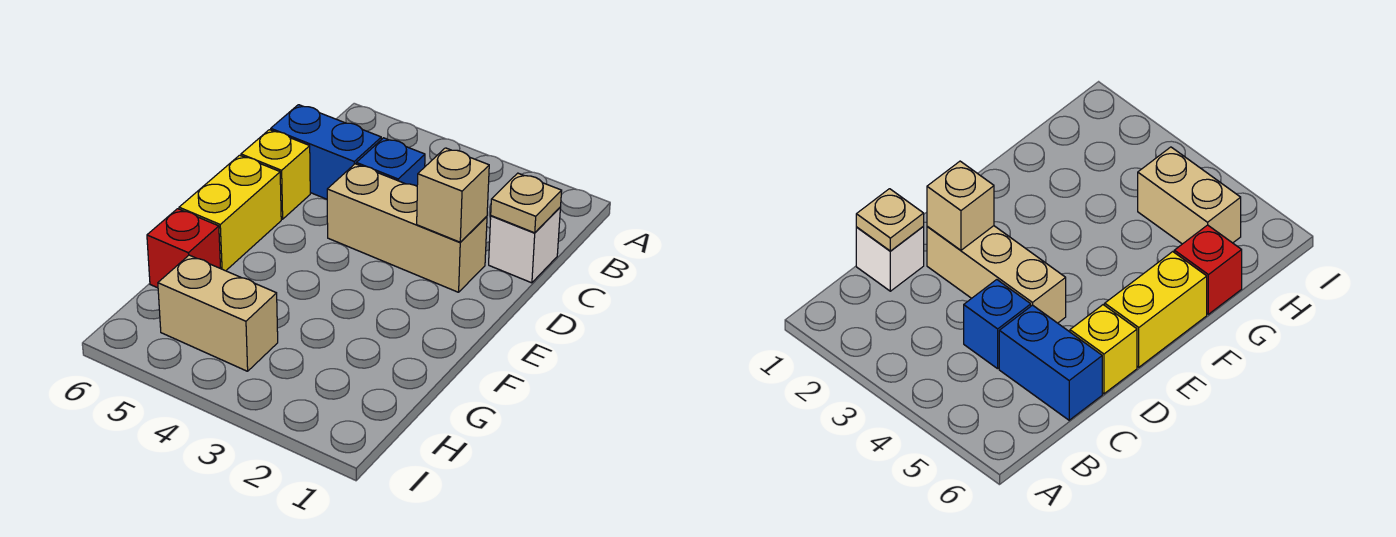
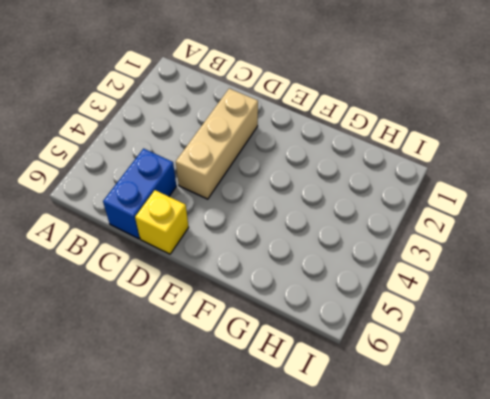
none -> white 1x1 brick [489,208,560,283]
none -> blue 1x1 brick [356,138,425,186]

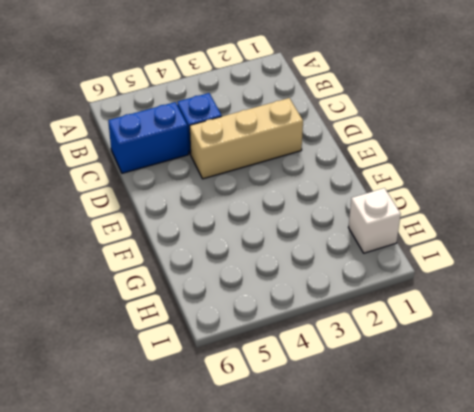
white 1x1 brick [348,188,401,253] -> white 1x1 brick moved to [489,208,560,283]
none -> yellow 1x1 brick [241,130,310,219]
none -> yellow 1x2 brick [179,155,281,271]

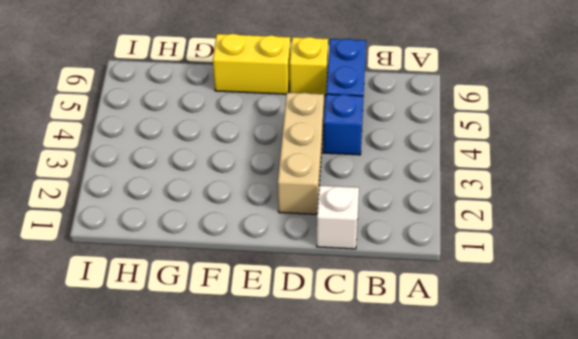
none -> red 1x1 brick [147,209,221,288]
none -> tan 1x2 brick [158,255,278,371]

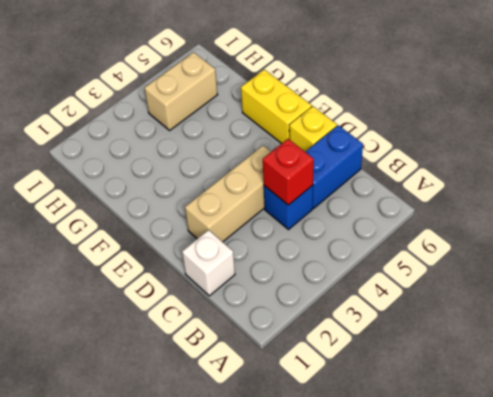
red 1x1 brick [263,139,314,205] -> red 1x1 brick moved to [147,209,221,288]
none -> tan 1x1 plate [491,173,562,233]
none -> tan 1x1 brick [417,148,489,242]

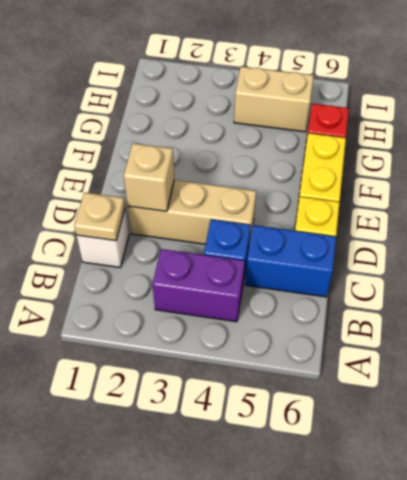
purple 1x2 brick [153,249,245,322] -> none

